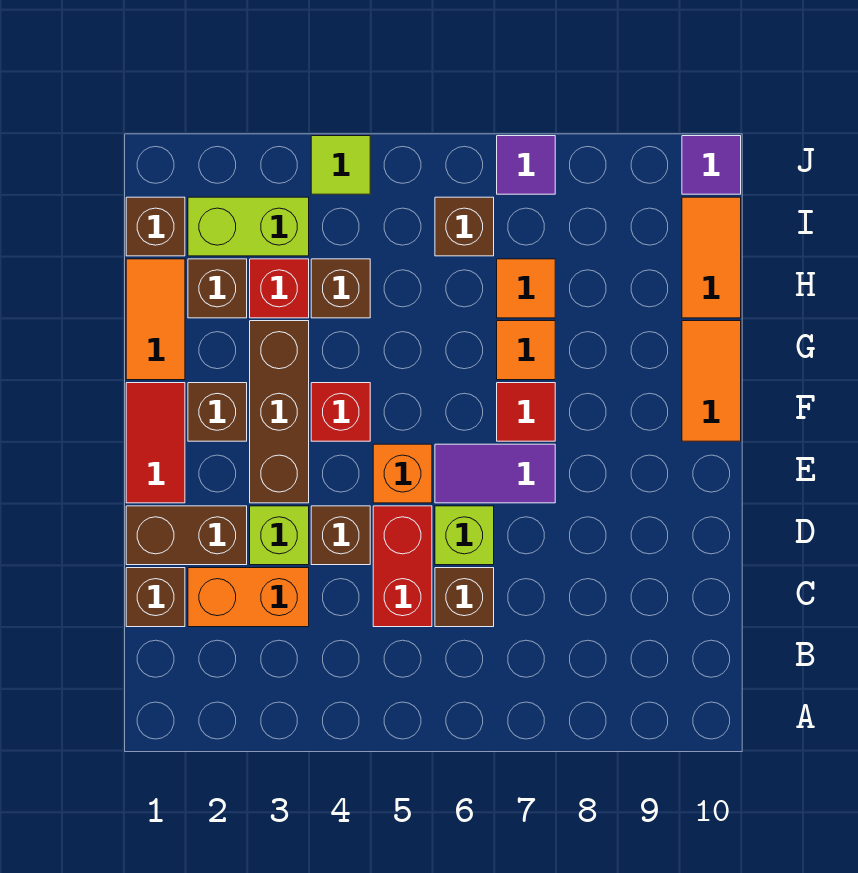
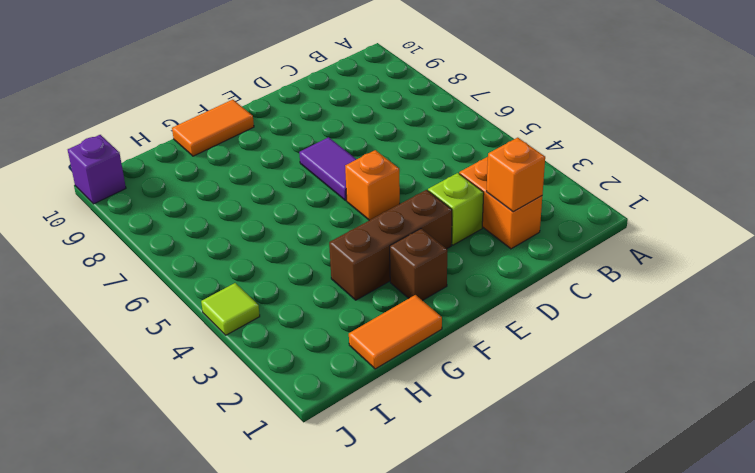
orange 1x1 brick [486,138,545,212] -> none
purple 1x1 brick [68,135,126,204] -> purple 1x1 tile [682,136,741,194]
none -> brown 1x1 brick [126,568,185,627]
none -> red 1x2 brick [373,506,432,627]
none -> brown 1x1 brick [435,568,494,627]

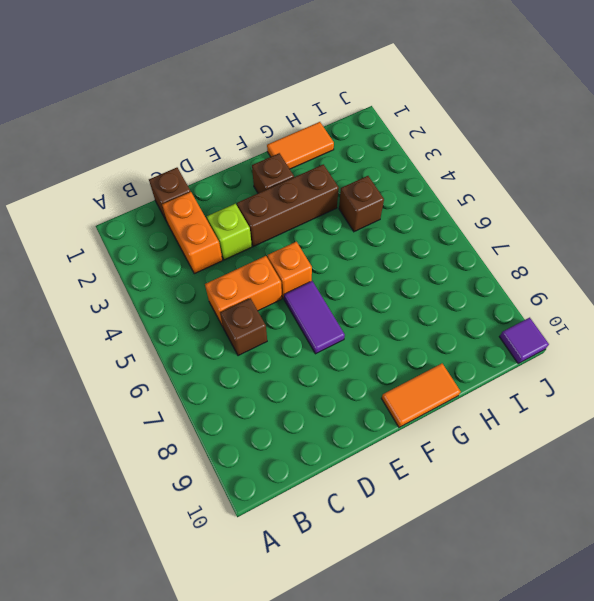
orange 1x2 brick [205,256,282,326] -> red 1x2 brick [373,506,432,627]
none -> brown 1x2 brick [126,506,247,565]
none -> brown 1x1 brick [311,506,370,565]
none -> lime 1x1 brick [435,506,494,565]

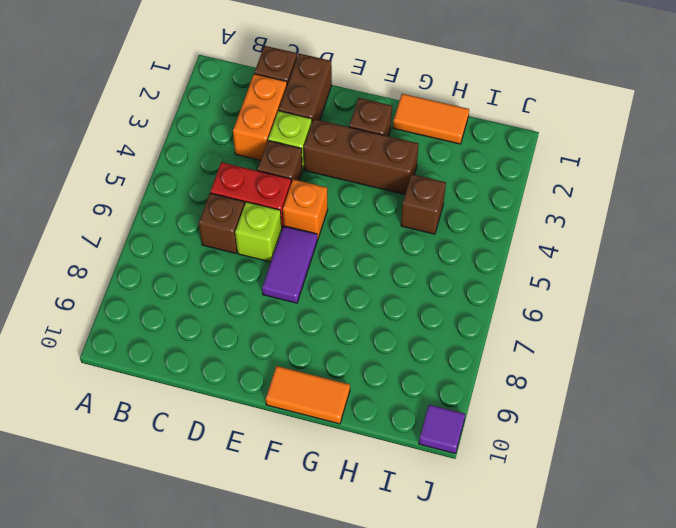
none -> red 1x2 tile [126,383,185,503]
none -> red 1x1 brick [311,383,370,441]
none -> red 1x1 tile [497,383,555,441]

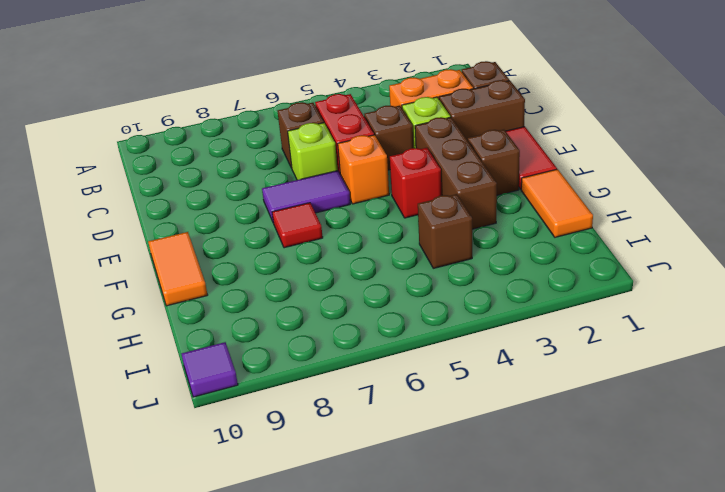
none -> orange 1x1 tile [497,321,555,380]
none -> brown 1x1 brick [188,259,247,318]
none -> red 1x1 brick [250,259,309,318]

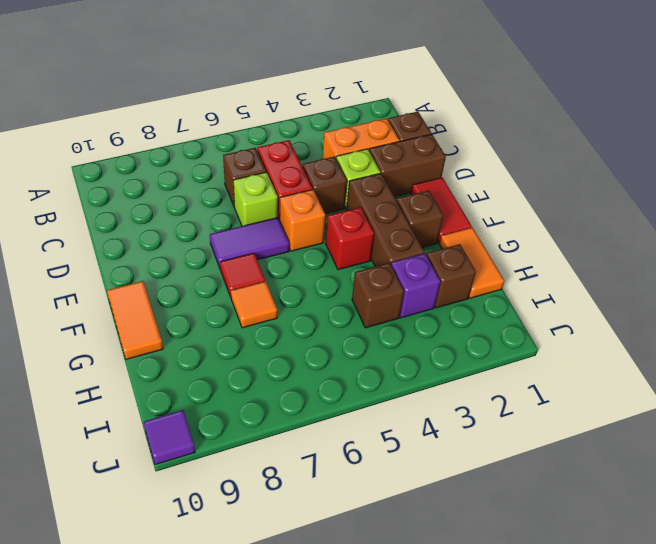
purple 1x1 brick [391,253,440,318] -> red 1x1 brick [250,259,309,318]
none -> orange 1x1 tile [497,259,555,318]
none -> orange 1x2 tile [682,197,741,318]
none -> brown 1x1 brick [126,197,185,256]

